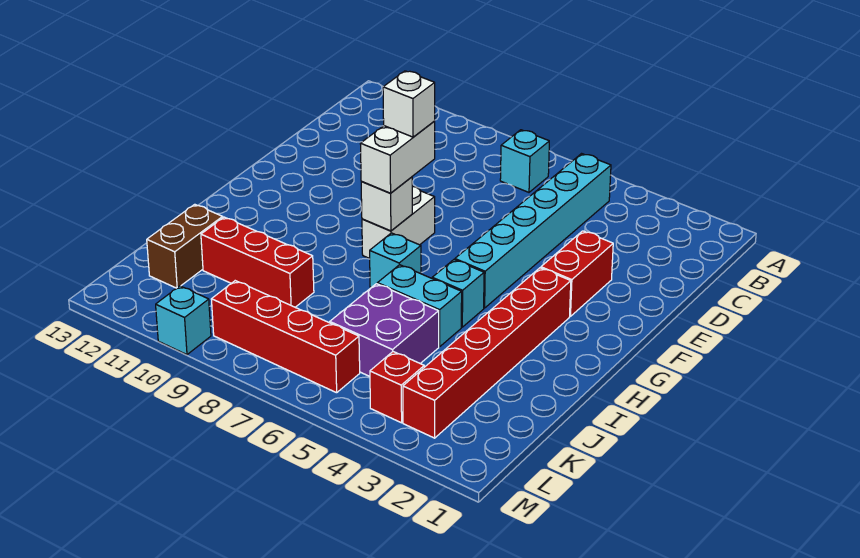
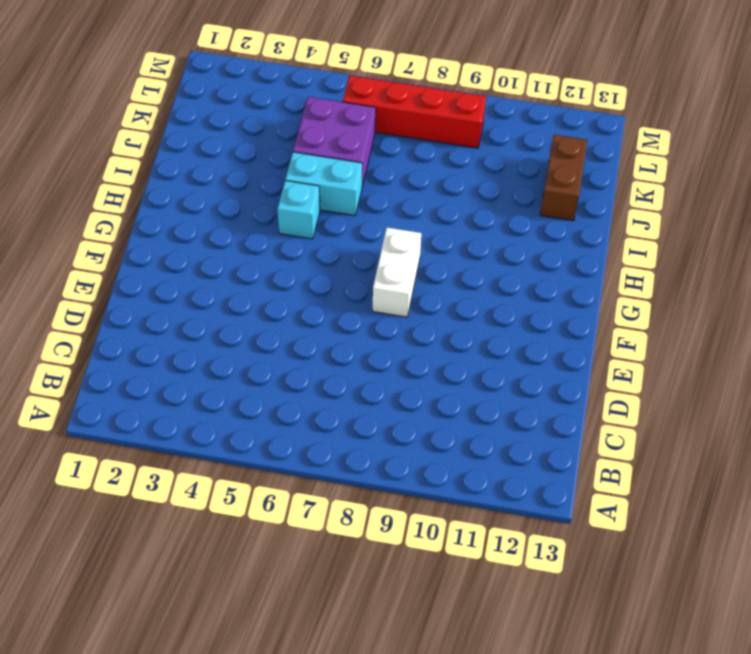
none -> cyan 1x6 brick [455,154,611,308]
none -> cyan 1x1 brick [500,130,549,192]
none -> red 1x2 brick [541,231,613,317]

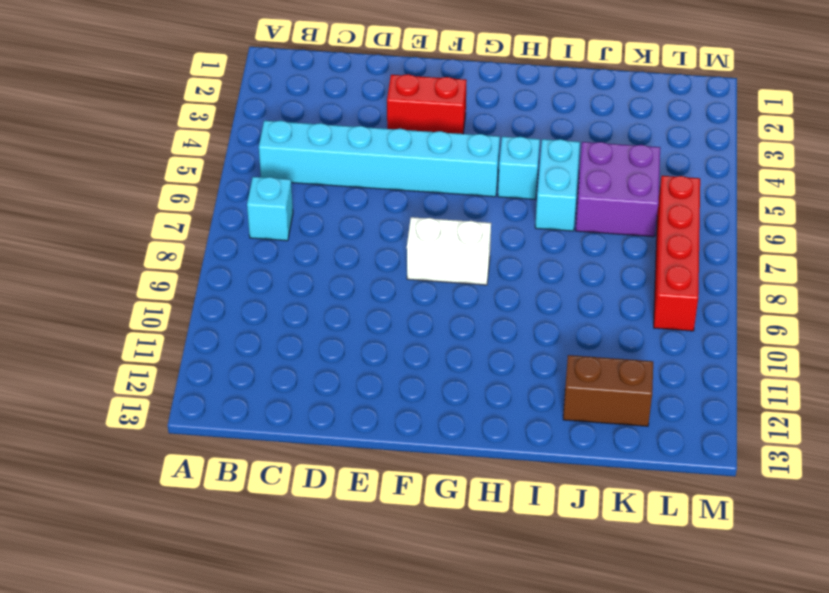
none -> red 1x6 brick [403,268,571,438]
none -> cyan 1x1 brick [370,233,421,287]
none -> red 1x3 brick [201,217,314,307]

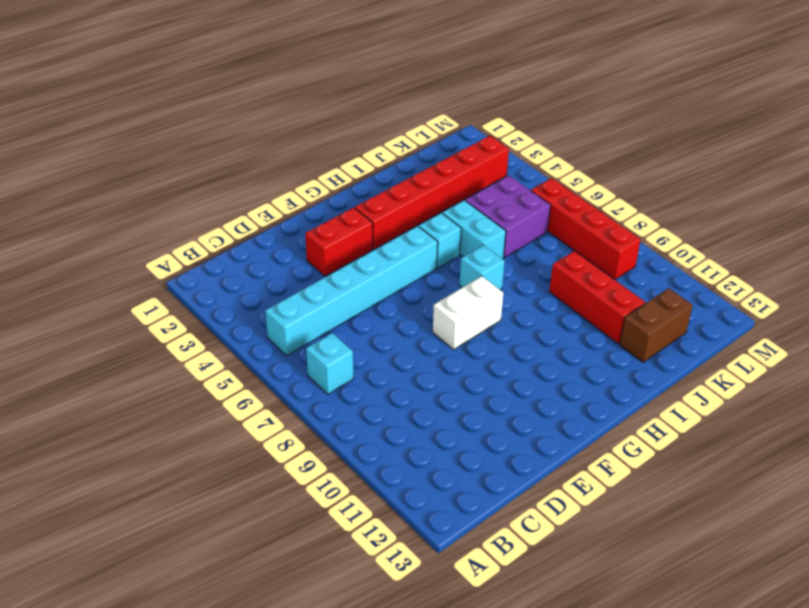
none -> red 1x1 brick [370,352,424,423]
none -> cyan 1x1 brick [156,286,211,355]
none -> white 1x1 brick [361,177,412,231]

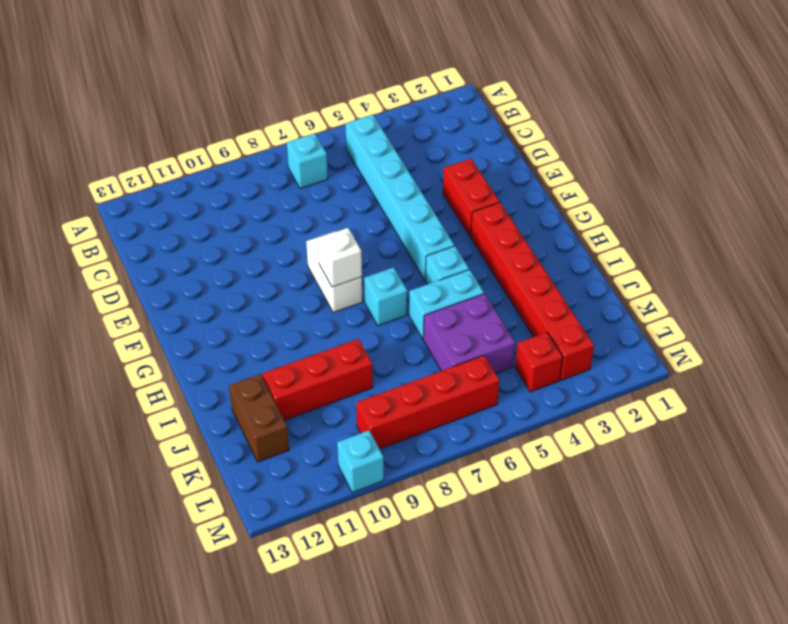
none -> white 1x2 brick [360,121,435,193]
none -> white 1x1 brick [383,71,435,137]

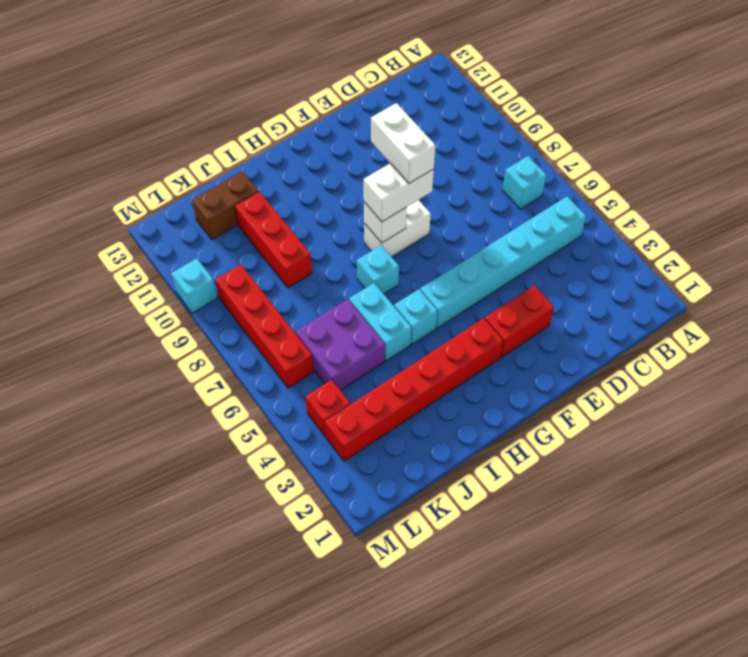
white 1x2 brick [371,103,435,183] -> white 1x1 brick [383,71,435,137]

